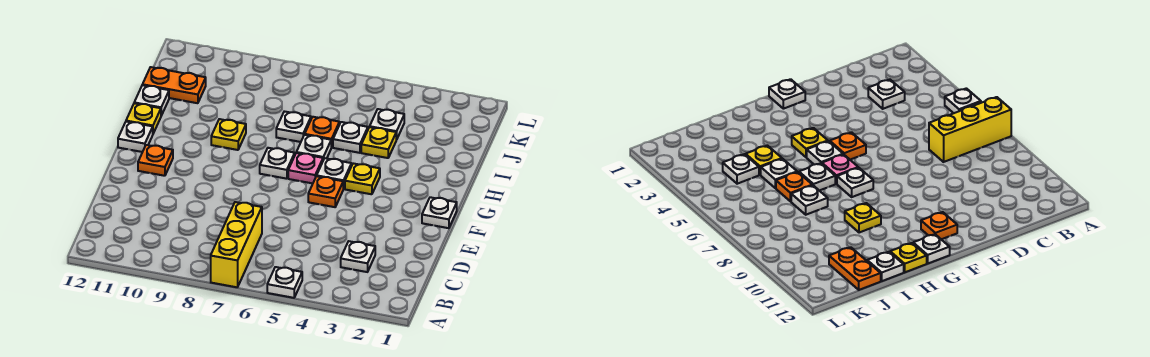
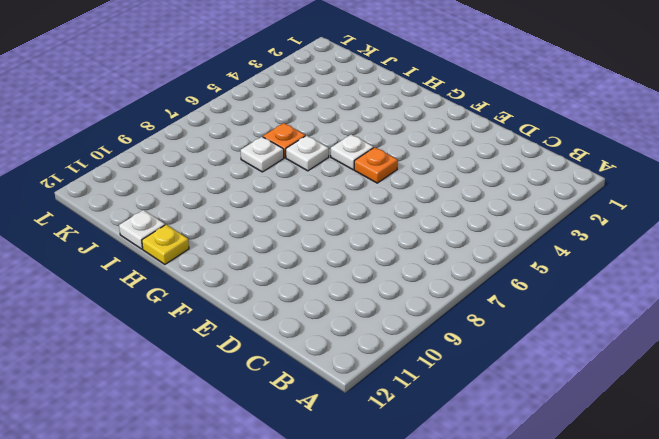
none -> white 1x1 plate [267,267,302,298]
none -> yellow 1x3 brick [211,202,262,287]
none -> white 1x1 plate [341,241,375,272]

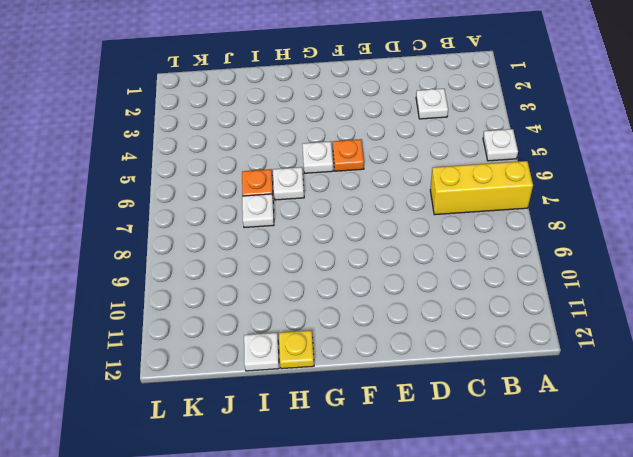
none -> white 1x1 plate [422,197,457,228]
none -> orange 1x1 plate [138,145,173,176]
none -> yellow 1x1 plate [345,163,380,194]

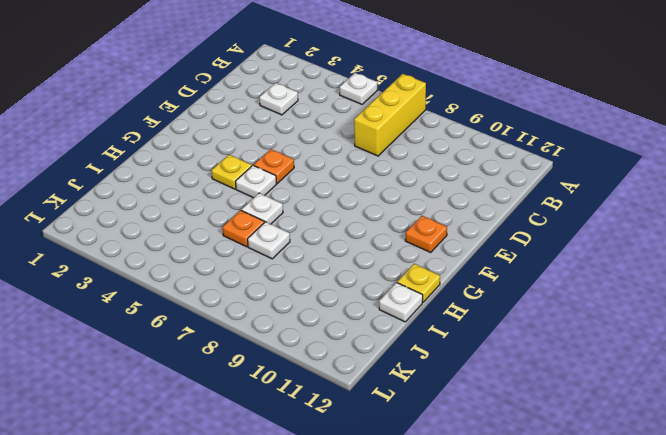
none -> white 1x1 plate [422,197,457,228]
none -> pink 1x1 plate [288,153,323,183]
none -> white 1x1 plate [260,148,295,179]

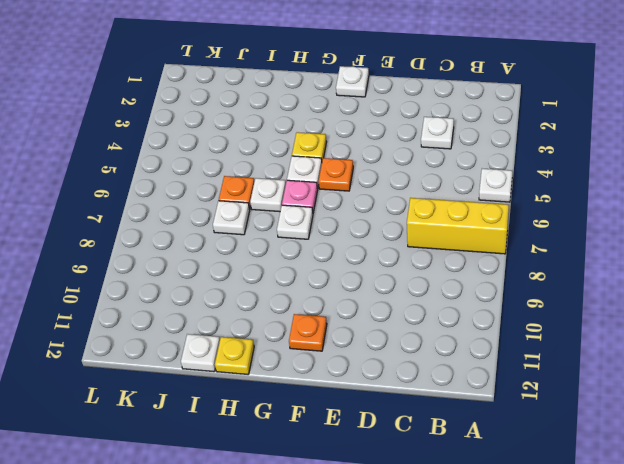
none -> white 1x1 plate [118,122,153,152]
none -> yellow 1x1 plate [211,119,246,150]
none -> yellow 1x1 plate [361,127,396,158]

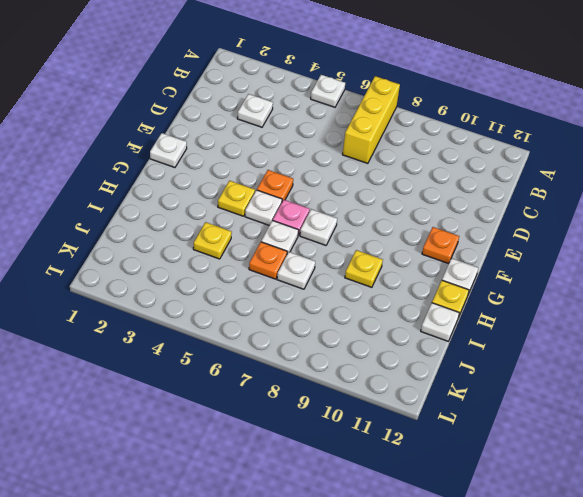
none -> white 1x1 plate [333,122,368,153]
none -> white 1x1 plate [370,109,404,140]
none -> orange 1x2 plate [143,67,206,103]

